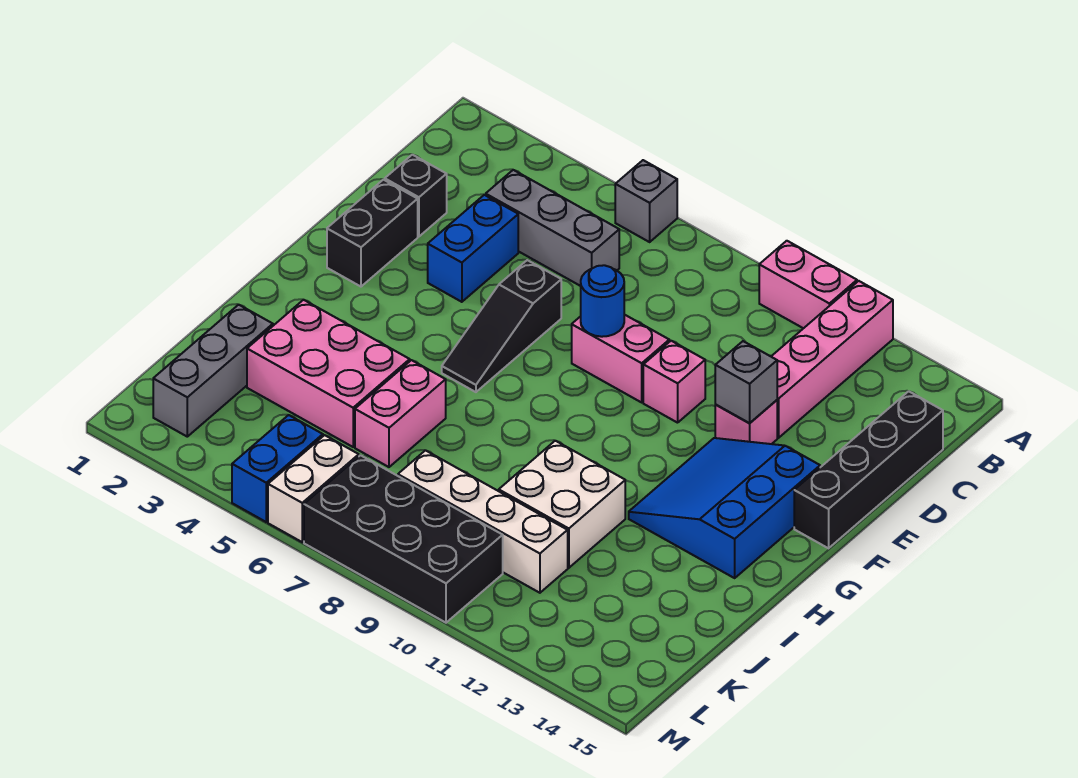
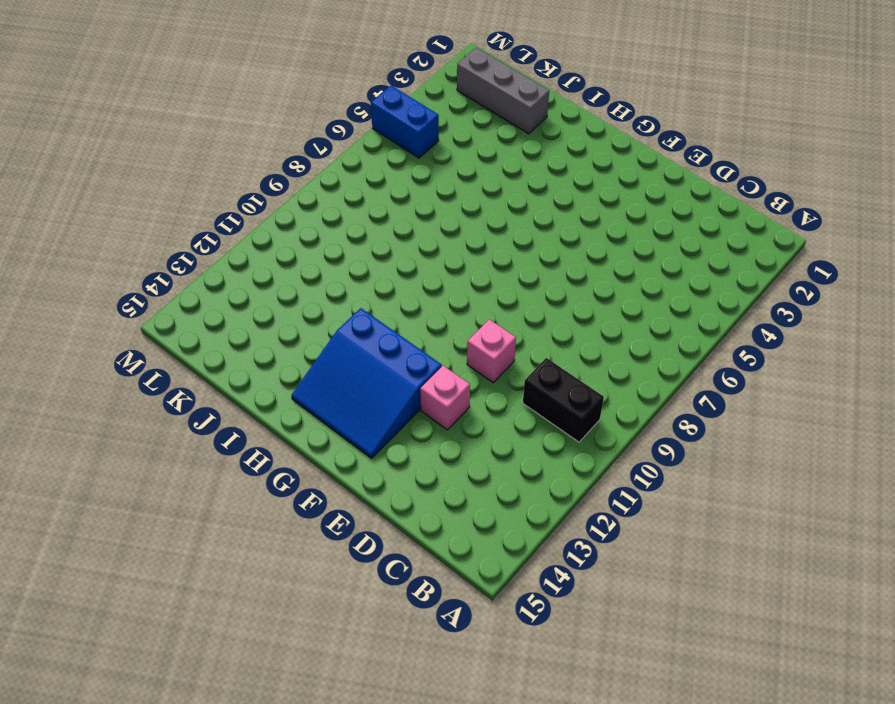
black 1x2 brick [523,358,604,442] -> black 1x2 brick moved to [327,180,418,287]
blue 3x3 slope [291,308,442,458] -> blue 3x3 slope turned to [629,438,820,578]
none -> grey 1x1 brick [615,160,677,242]
none -> pink 1x2 brick [759,241,857,328]
none -> pink 1x4 brick [771,281,893,438]

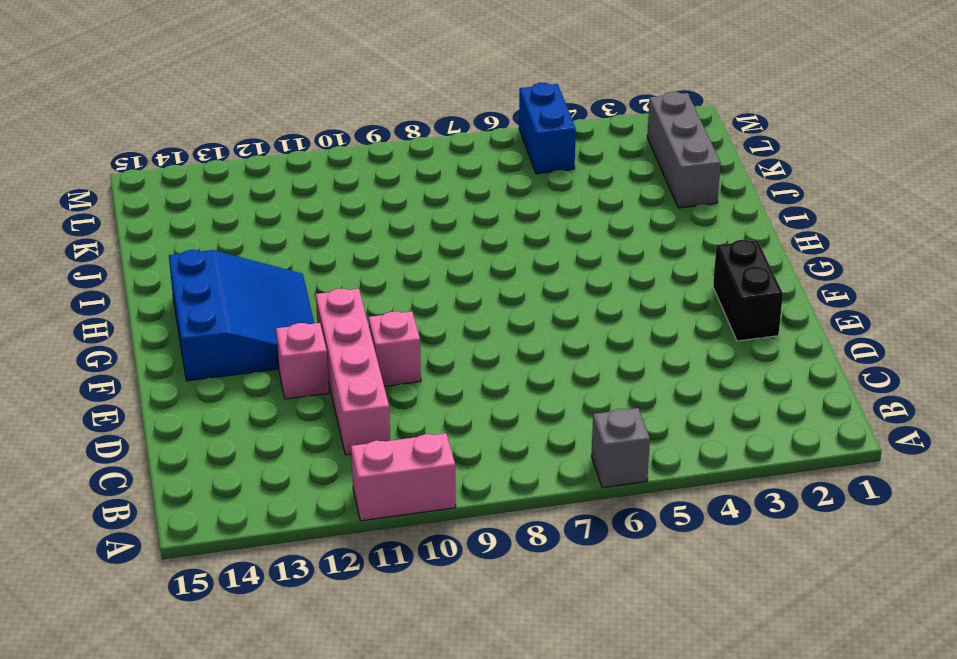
pink 1x4 brick [316,289,390,455] -> pink 1x4 brick moved to [771,281,893,438]
none -> grey 1x3 brick [486,170,619,286]
none -> black 1x4 brick [794,391,943,548]
none -> black 1x1 brick [385,155,447,237]

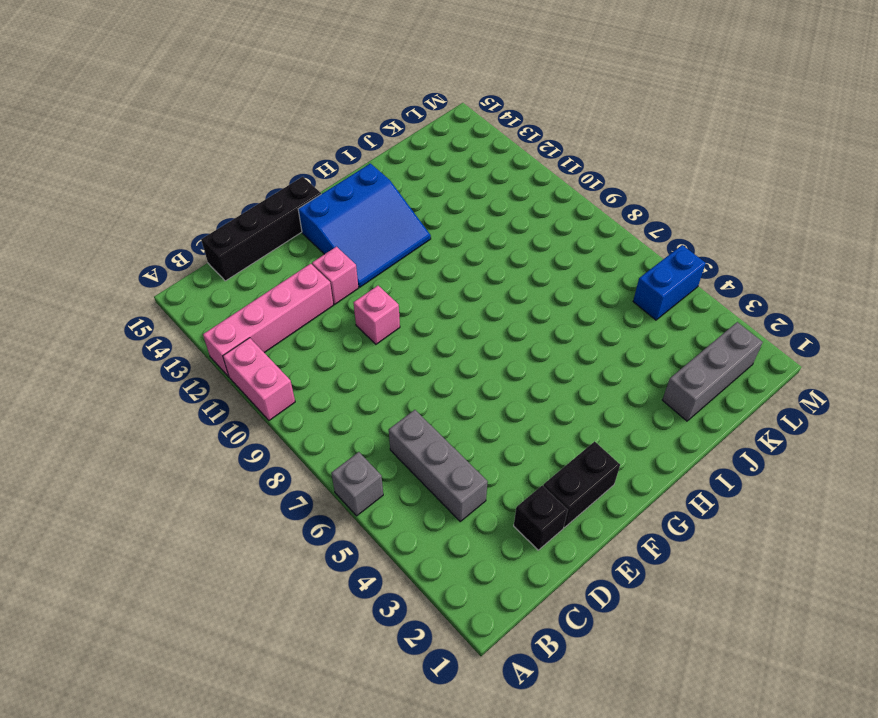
none -> blue 1x2 brick [428,195,518,302]
none -> black 1x3 slope [442,260,561,392]
none -> pink 1x2 brick [572,314,669,402]

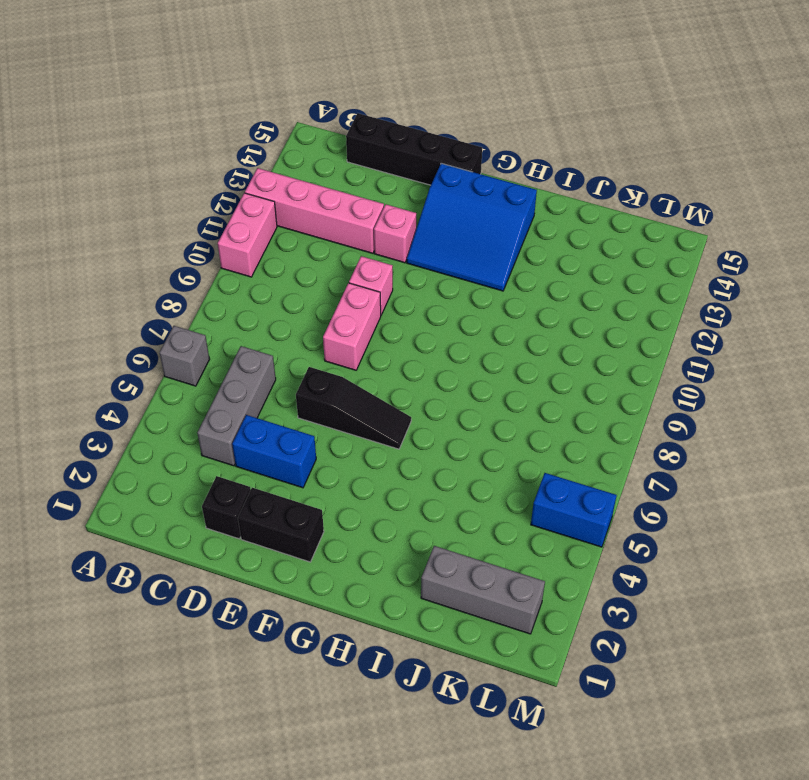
none -> pink 2x3 brick [247,300,410,447]
none -> pink 1x2 brick [355,360,446,467]
none -> white 2x2 brick [499,441,625,568]

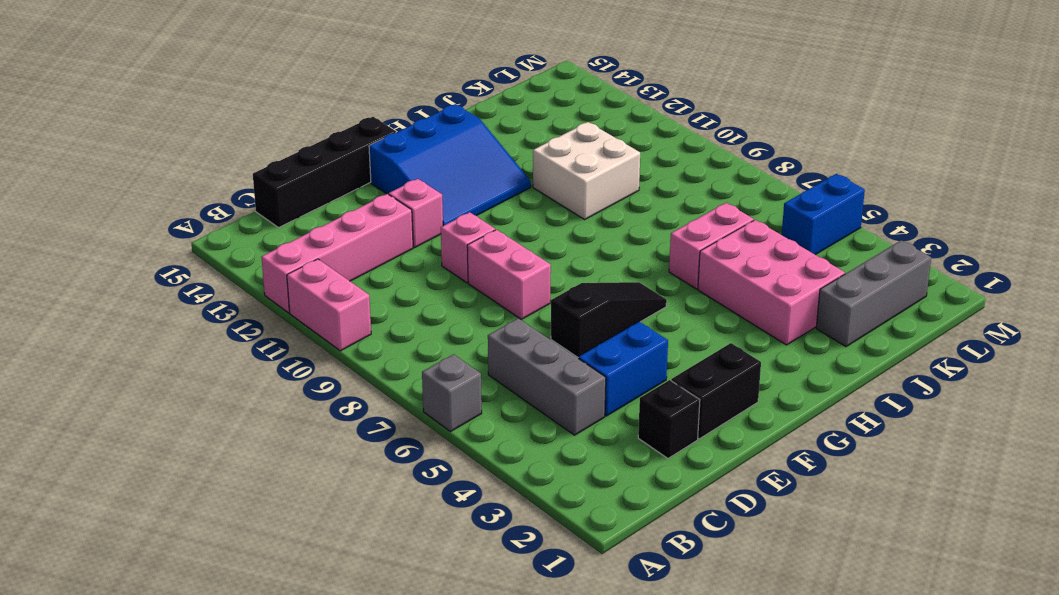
none -> white 1x4 brick [398,450,568,593]
none -> white 1x2 brick [268,435,359,542]
none -> black 2x4 brick [304,455,503,623]

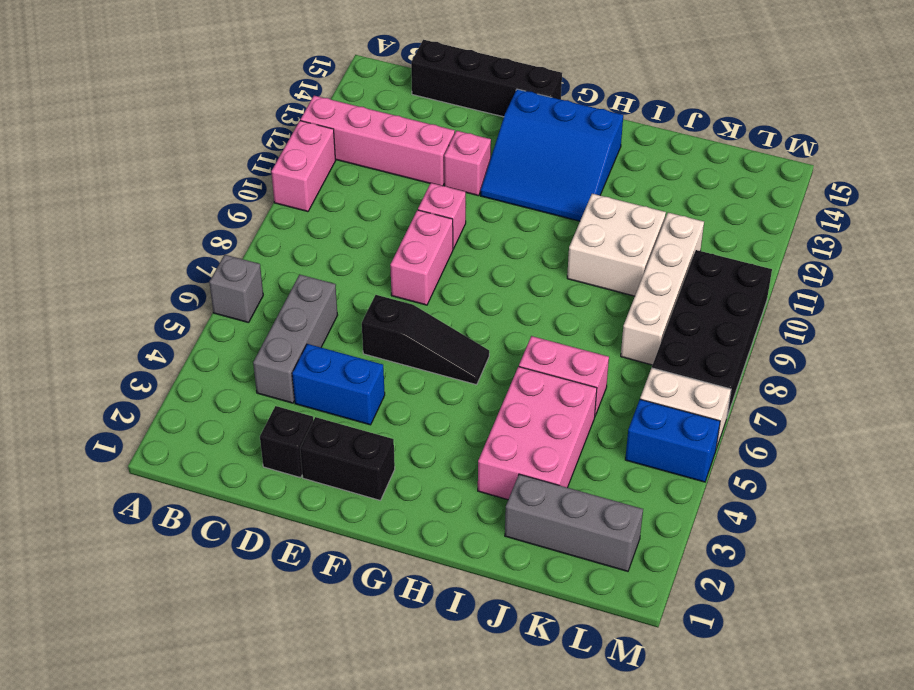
none -> blue 1x1 round brick [581,265,624,337]
none -> grey 1x1 brick [715,341,777,423]

